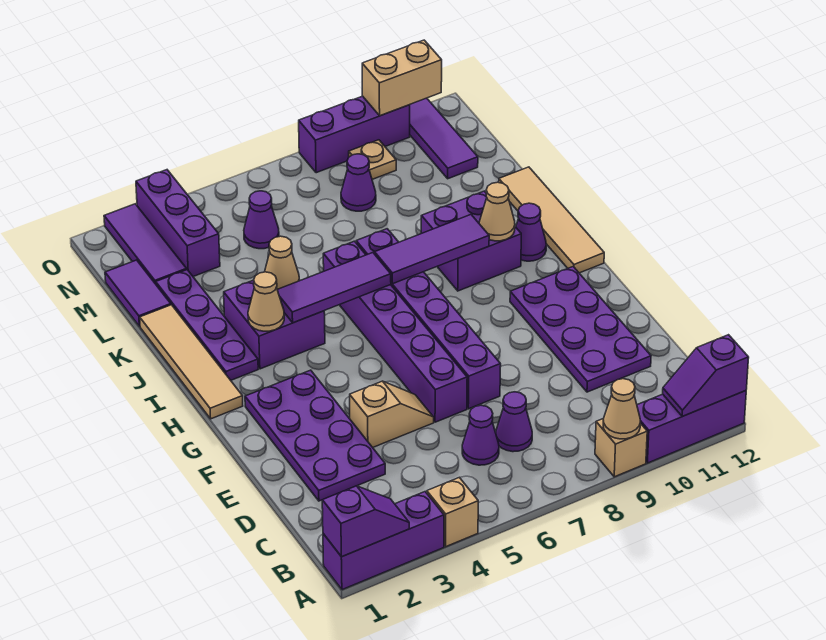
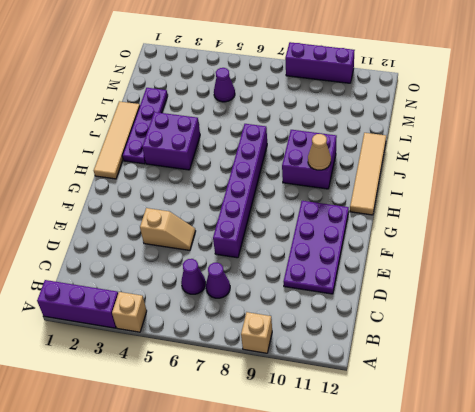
none -> purple 1x3 brick [637,391,746,463]
none -> purple 2x4 plate [245,370,385,501]
none -> purple 1x6 brick [323,241,467,422]
none -> purple 1x1 cone [516,203,546,261]

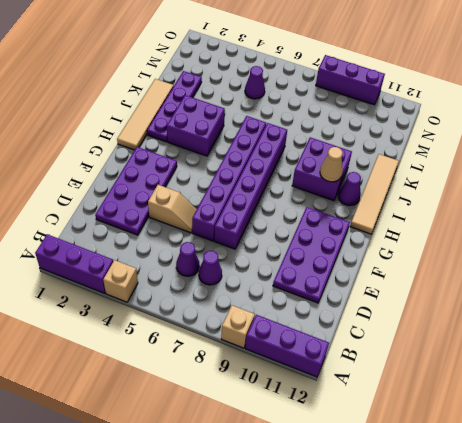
none -> purple 1x2 tile [105,260,171,326]
none -> purple 1x3 tile [104,204,187,284]
none -> purple 1x3 brick [136,170,220,277]
none -> purple 1x1 cone [341,154,376,211]

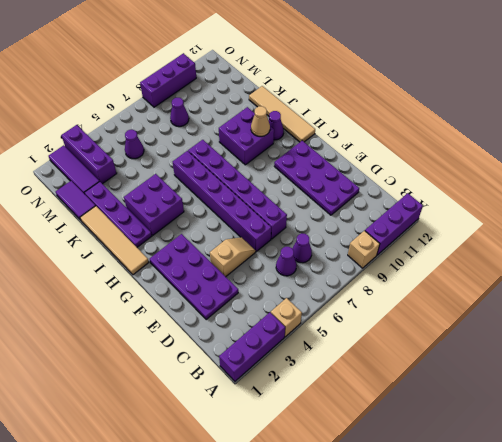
none -> purple 1x3 tile [410,98,478,179]
none -> tan 1x1 plate [349,140,396,179]
none -> purple 1x2 slope [322,486,409,557]
none -> tan 1x1 cone [603,379,640,439]

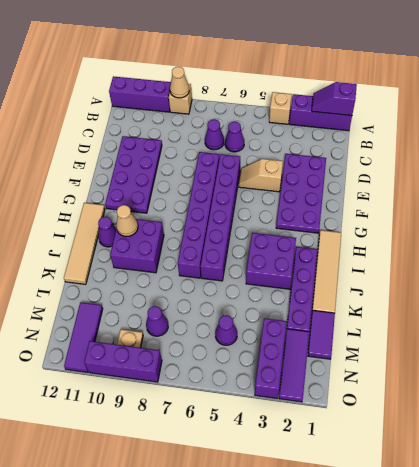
none -> purple 1x2 slope [663,335,749,416]
none -> tan 1x1 cone [248,272,284,331]
none -> purple 1x3 tile [277,253,391,323]
none -> purple 1x3 tile [375,215,489,284]

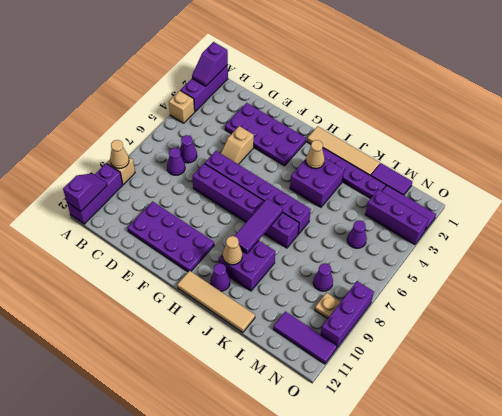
none -> purple 1x3 tile [277,253,391,323]
none -> tan 1x1 cone [265,236,299,289]
none -> tan 1x2 brick [362,40,442,116]

